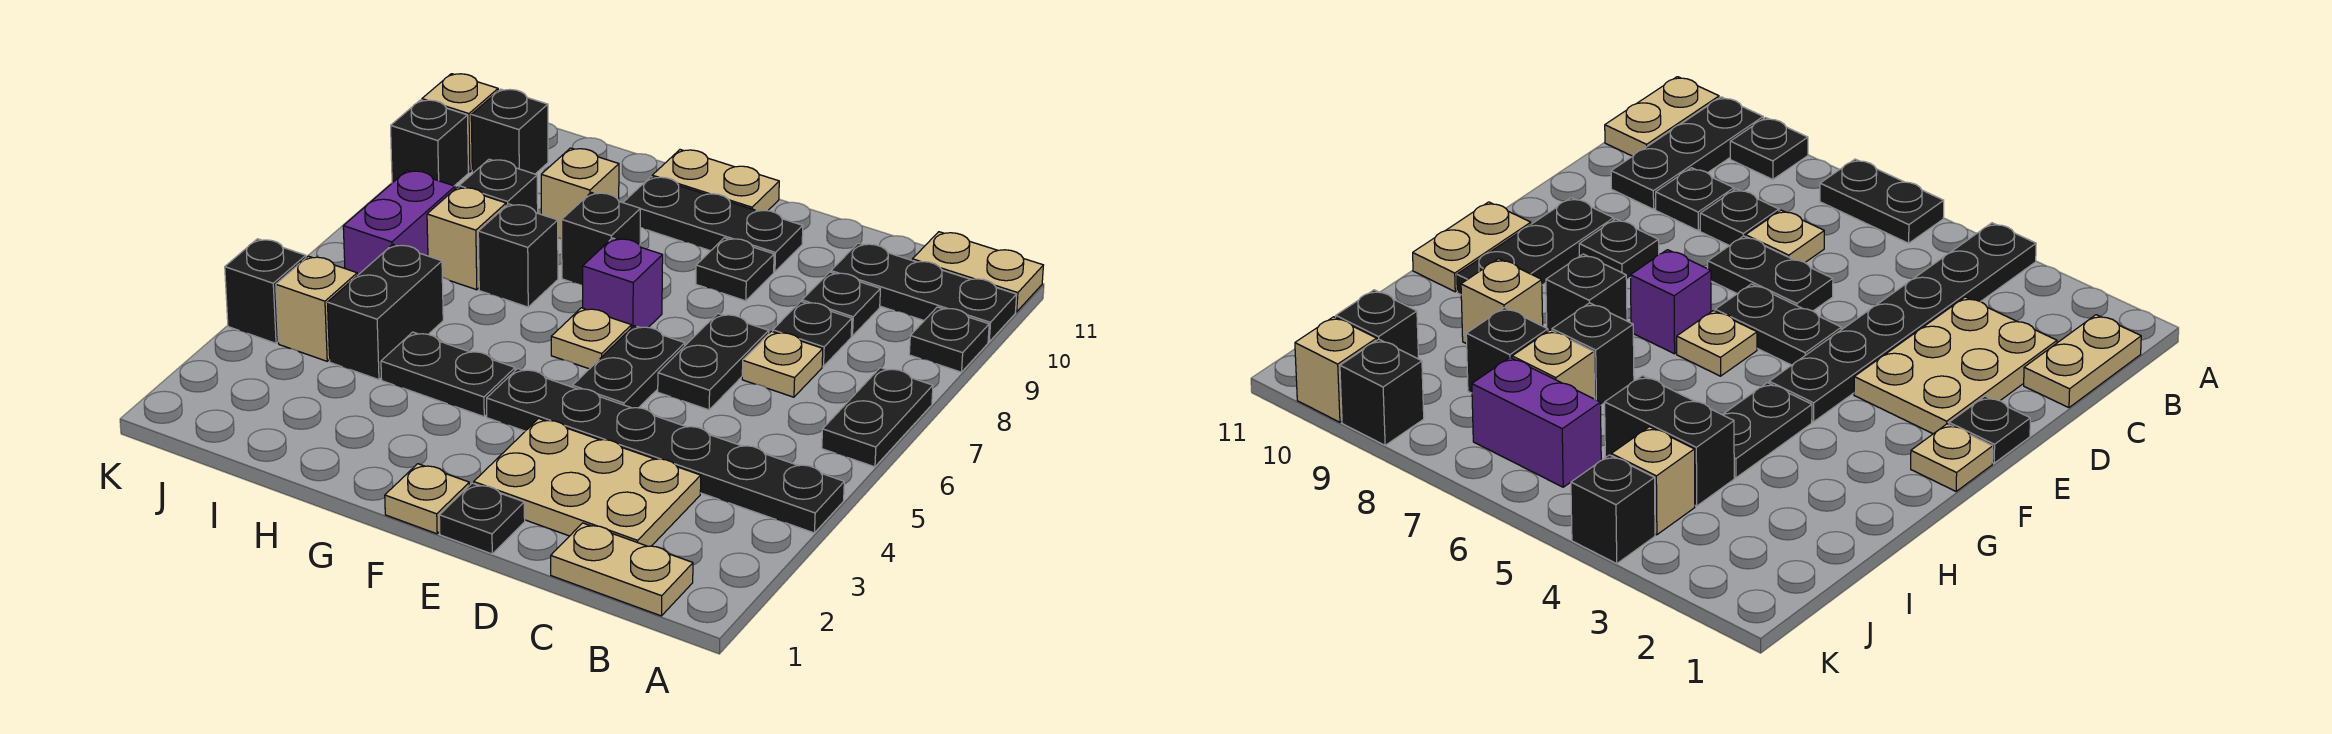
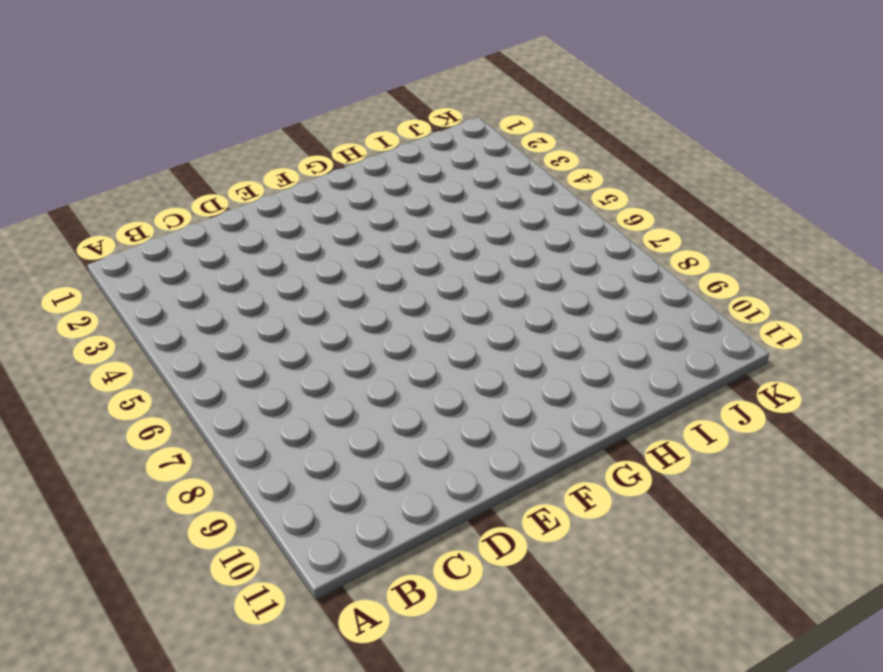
none -> black 1x6 plate [487,369,844,533]
none -> black 1x2 plate [822,368,933,467]
none -> black 1x1 plate [909,307,989,372]
none -> black 1x3 plate [831,243,1017,342]

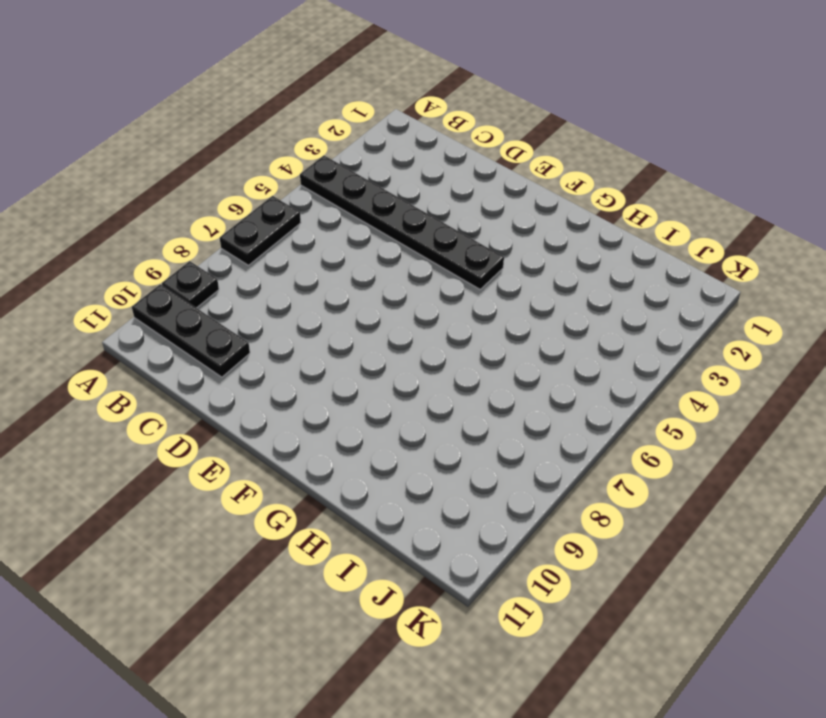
none -> tan 1x2 plate [912,232,1043,312]
none -> tan 1x2 plate [551,523,693,616]
none -> tan 2x3 plate [474,418,701,546]
none -> tan 1x1 plate [742,331,823,397]

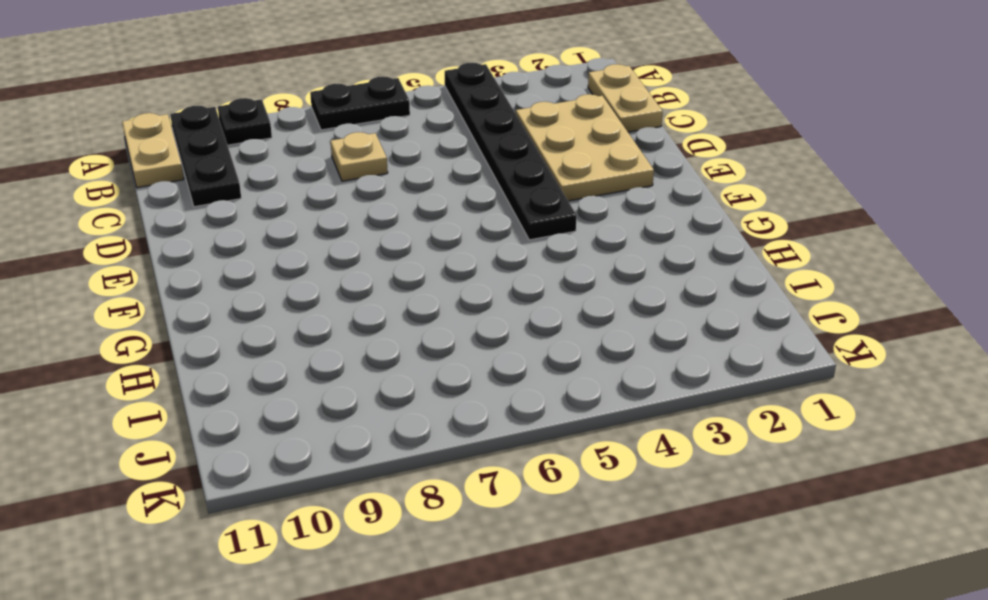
none -> black 1x1 plate [773,302,852,366]
none -> black 1x1 plate [802,272,880,336]
none -> black 1x2 plate [658,314,769,410]
none -> black 1x1 plate [439,483,525,554]

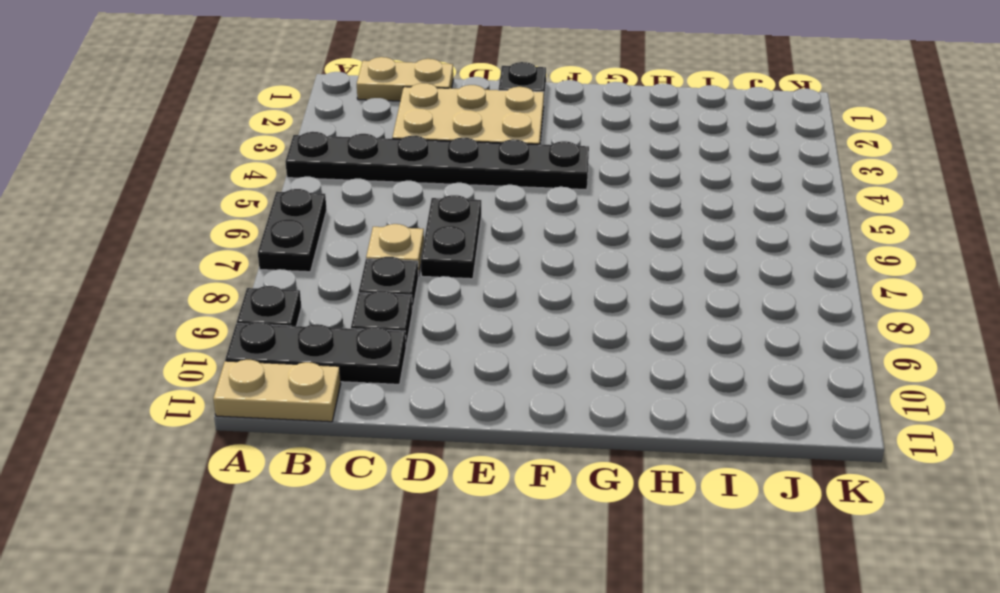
none -> black 1x2 plate [573,326,685,408]
none -> black 1x1 plate [696,238,774,301]
none -> black 1x3 plate [623,177,803,272]
none -> tan 1x1 plate [385,464,469,534]

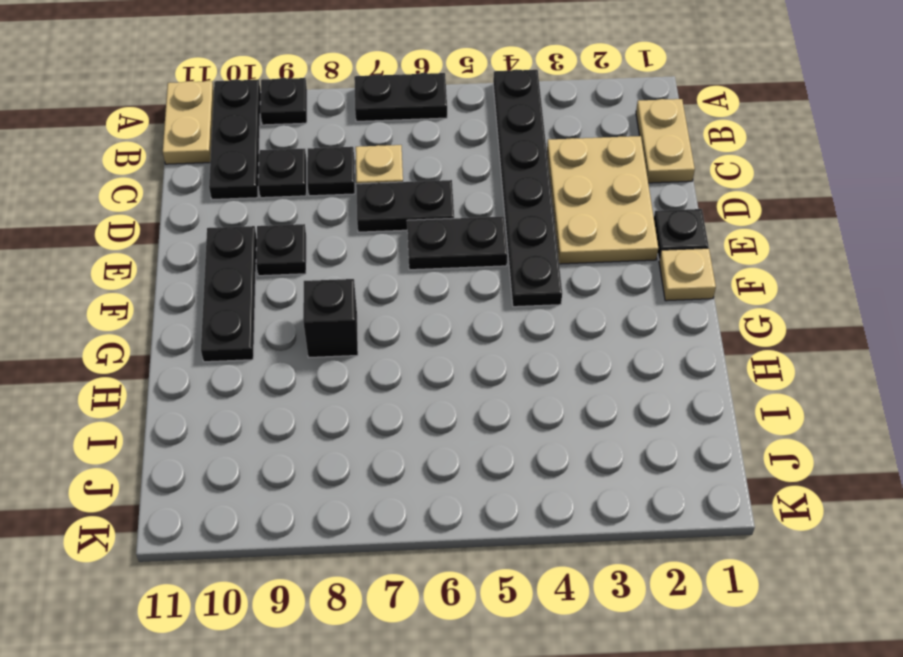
none -> tan 1x1 plate [551,308,631,369]
none -> purple 1x1 brick [583,238,663,328]
none -> tan 1x2 plate [652,150,779,211]
none -> black 1x2 plate [381,332,515,417]

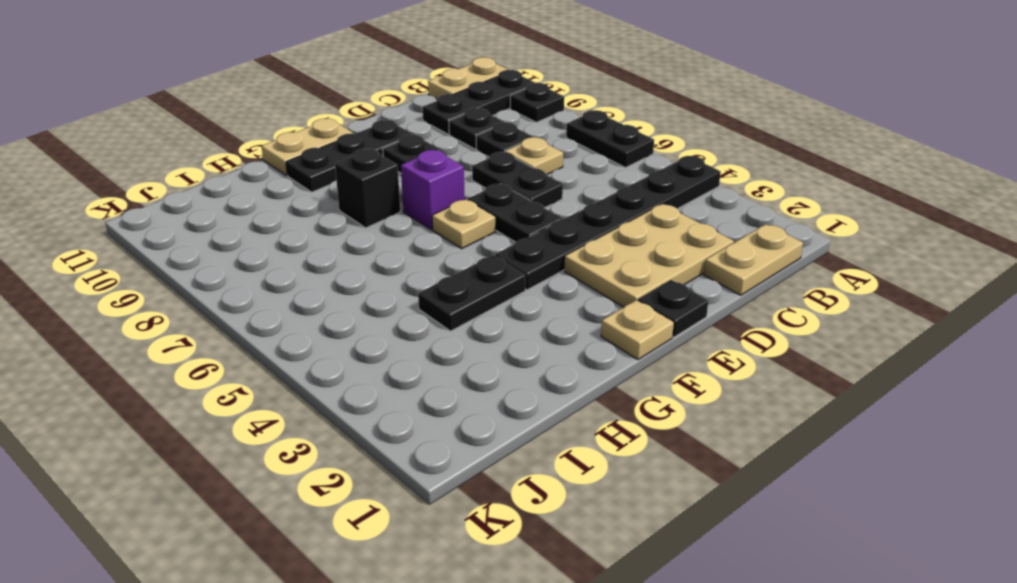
none -> black 1x1 brick [478,204,558,307]
none -> tan 1x1 brick [541,148,619,239]
none -> black 1x2 brick [327,244,443,380]
none -> tan 1x1 brick [427,187,506,290]

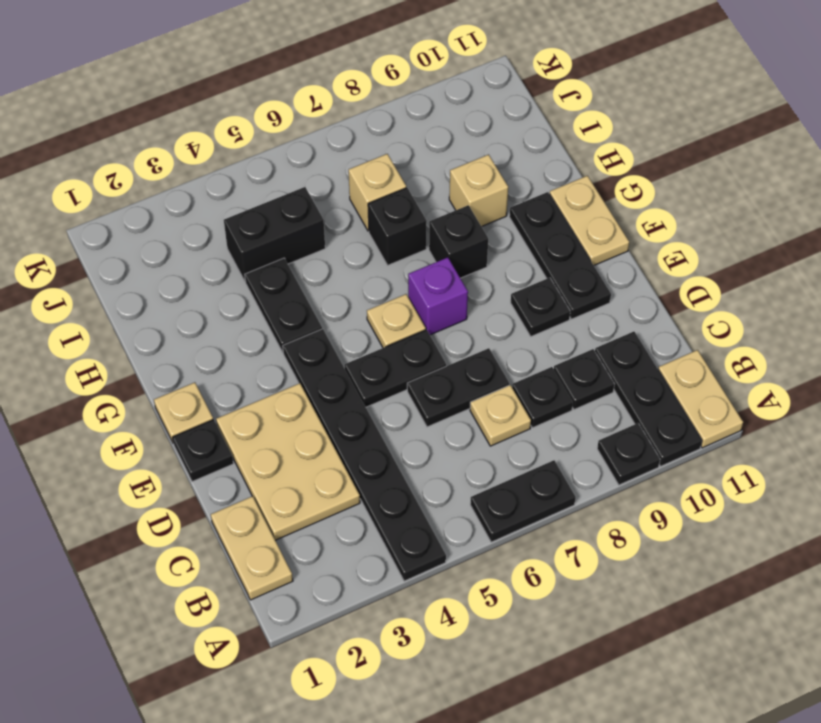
none -> black 1x1 brick [459,159,538,213]
none -> tan 1x1 brick [276,256,357,361]
none -> purple 1x2 brick [343,171,455,276]
none -> black 1x1 brick [471,89,548,174]

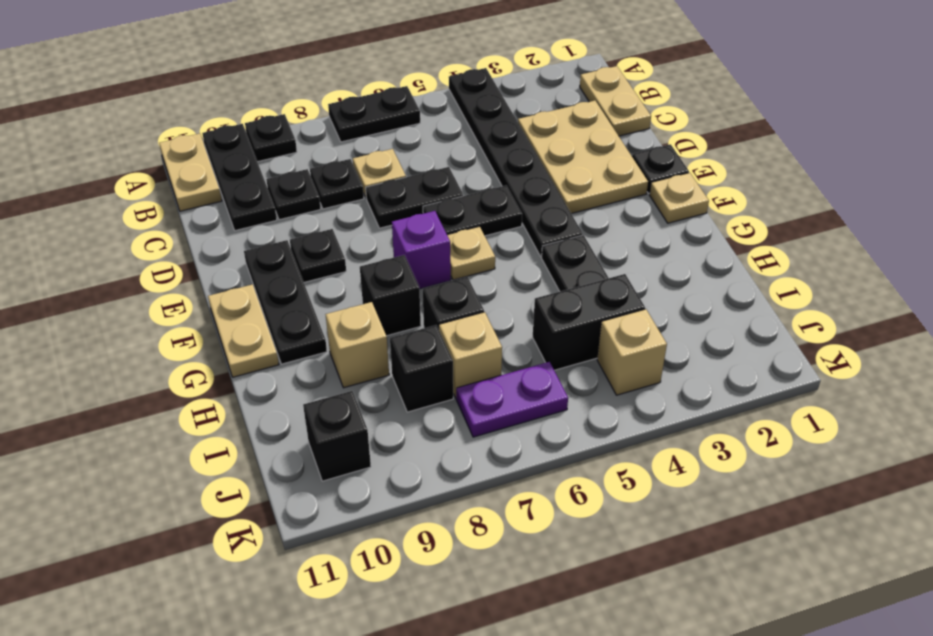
purple 1x2 plate [456,362,568,437] -> purple 1x2 brick [343,171,455,276]
none -> black 1x1 brick [225,239,306,343]
none -> black 1x1 brick [391,100,468,186]
none -> tan 1x1 brick [422,74,498,172]

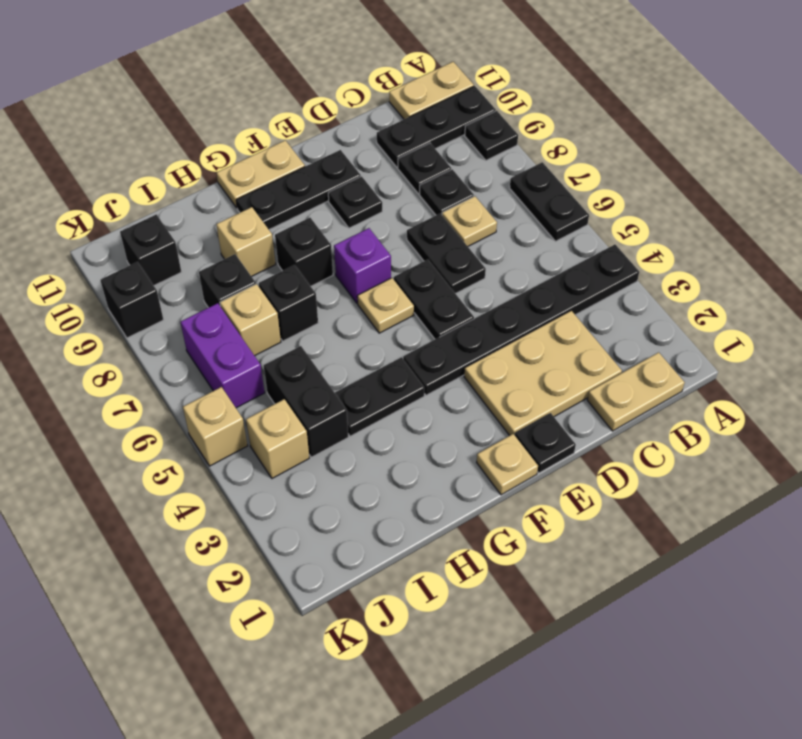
tan 1x1 brick [183,387,247,466] -> tan 1x1 brick moved to [422,74,498,172]
none -> black 1x1 brick [225,239,306,343]

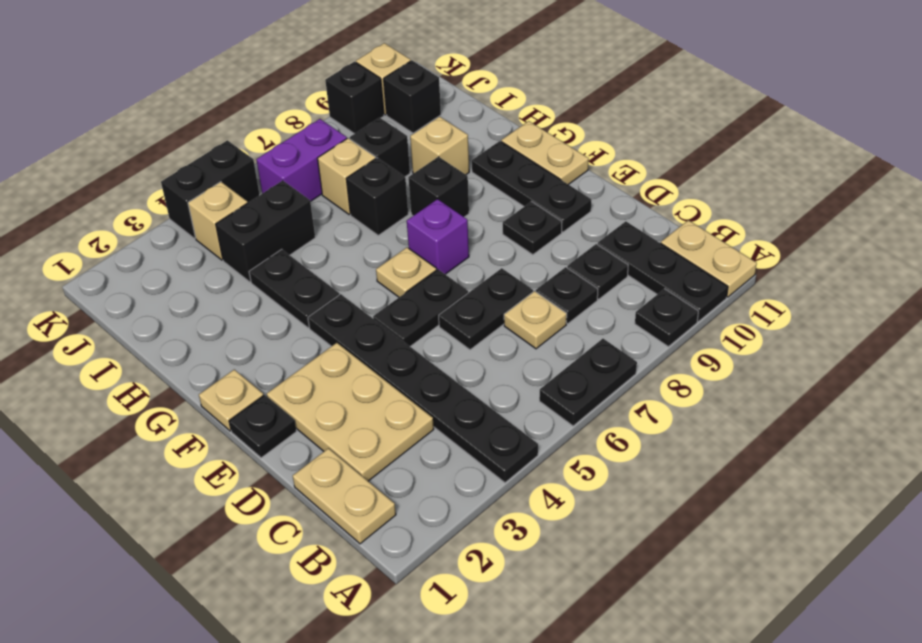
black 1x2 brick [161,140,259,239] -> black 1x1 brick [225,239,306,343]

